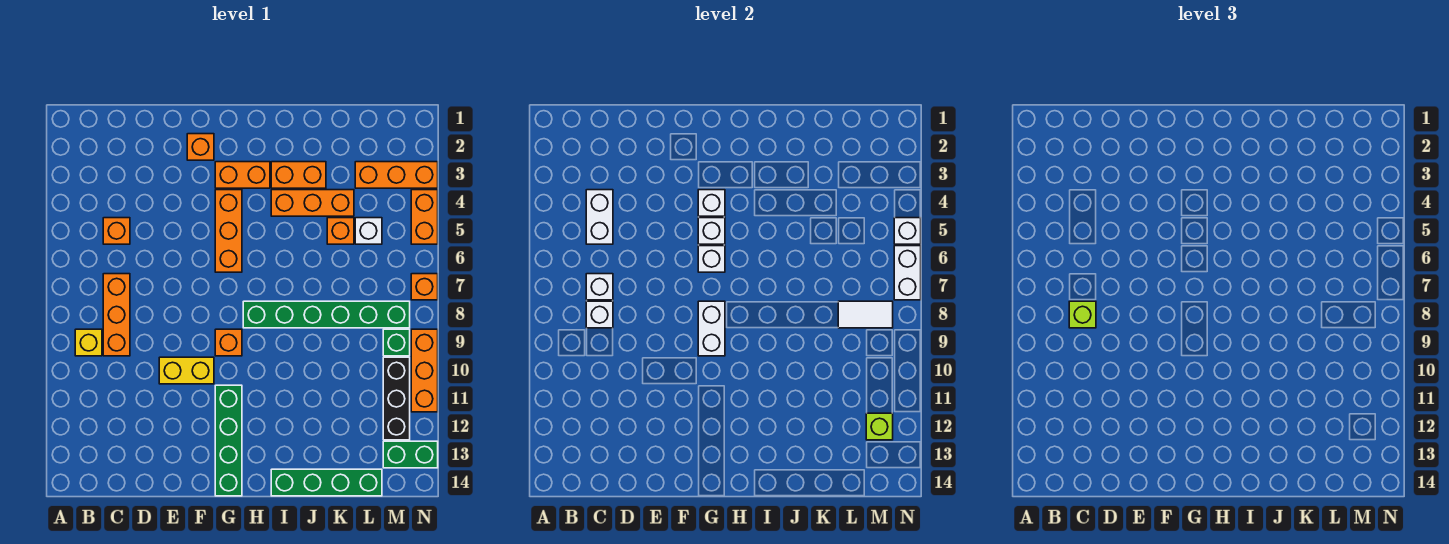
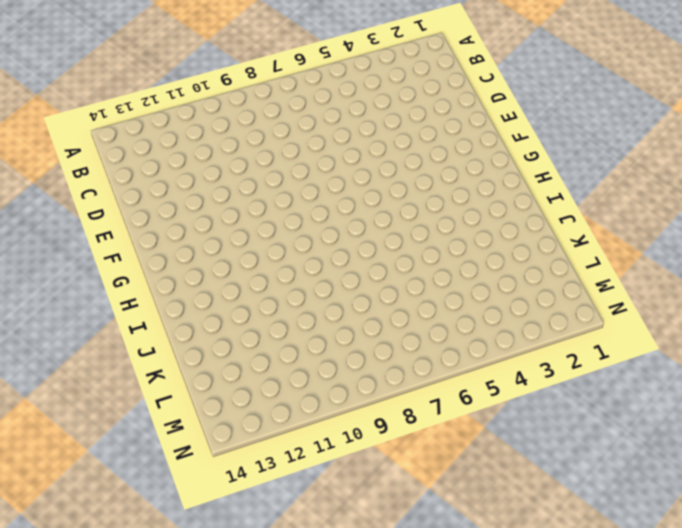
none -> yellow 1x1 brick [75,329,102,356]
none -> orange 1x1 brick [103,218,130,244]
none -> orange 1x3 brick [103,274,130,356]
none -> yellow 1x2 brick [159,357,214,384]

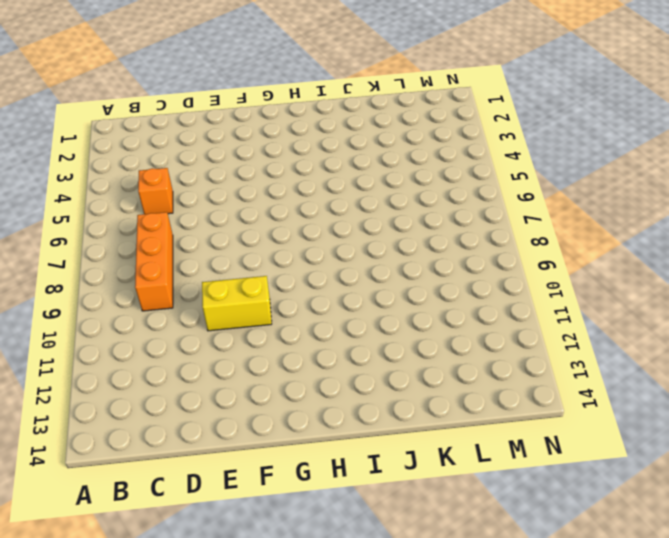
none -> yellow 1x1 brick [75,329,102,356]
none -> orange 1x1 brick [187,134,214,160]
none -> orange 1x2 brick [215,162,270,188]
none -> orange 1x3 brick [215,190,242,272]

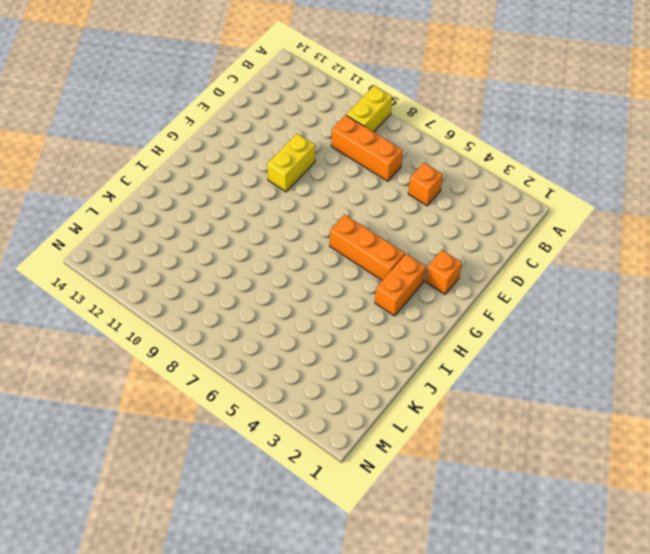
yellow 1x2 brick [346,86,392,132] -> yellow 1x1 brick [75,329,102,356]
none -> orange 1x1 brick [215,329,242,356]
none -> green 1x4 brick [215,385,242,496]
none -> green 1x6 brick [243,301,410,328]
none -> orange 1x2 brick [271,162,326,188]

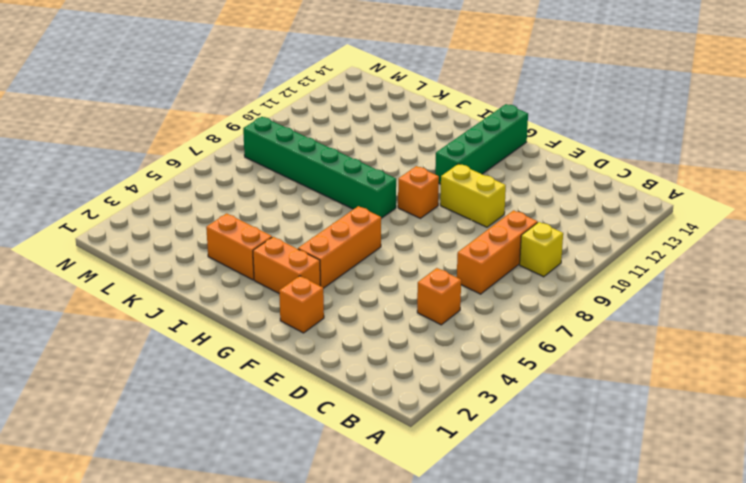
none -> orange 1x3 brick [271,190,354,216]
none -> green 1x4 brick [271,469,382,496]
none -> orange 1x1 brick [327,218,354,244]
none -> orange 1x3 brick [355,162,438,188]

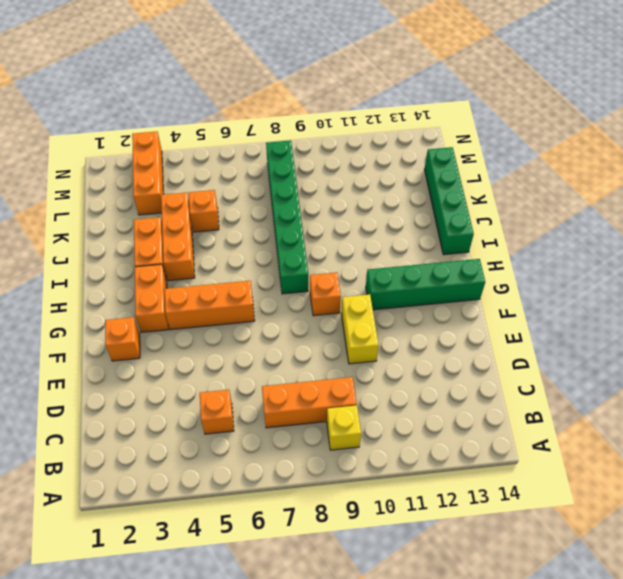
none -> white 1x1 brick [355,218,382,244]
none -> green 1x1 brick [383,329,410,356]
none -> black 1x3 brick [383,357,410,440]
none -> green 1x2 brick [383,441,438,468]

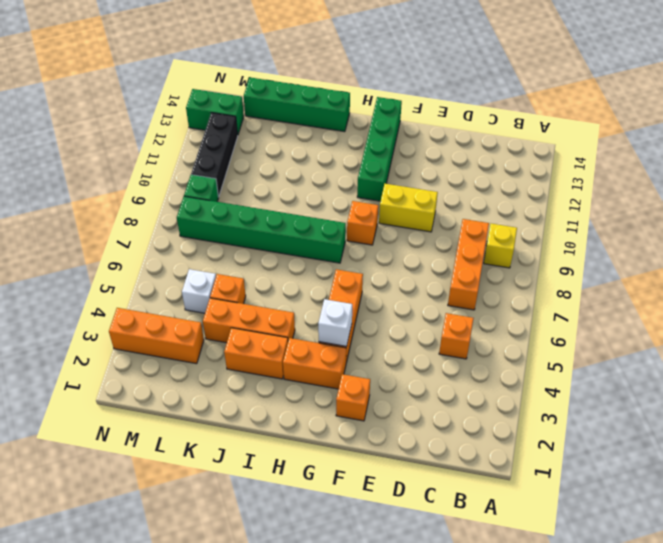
none -> orange 1x2 brick [411,190,438,244]
none -> orange 1x1 brick [411,274,438,300]
none -> orange 1x3 brick [411,329,438,412]
none -> white 1x2 brick [586,190,613,244]

